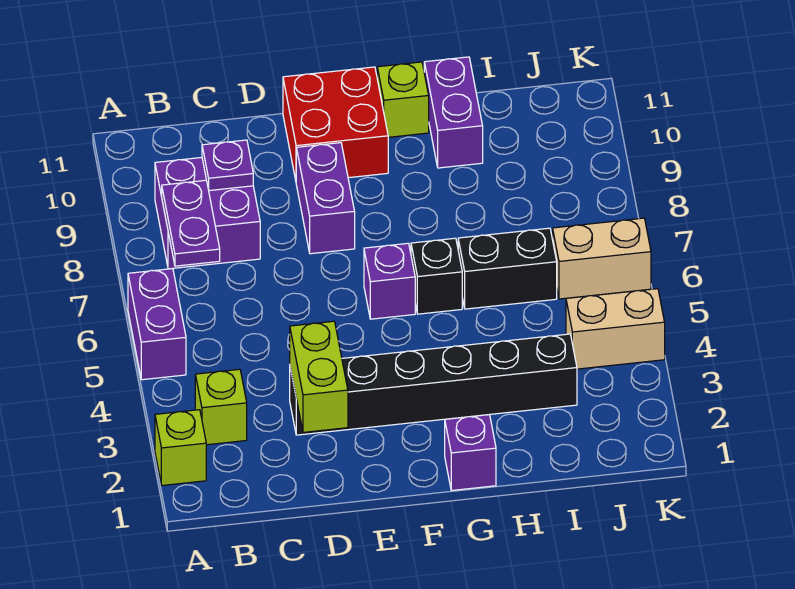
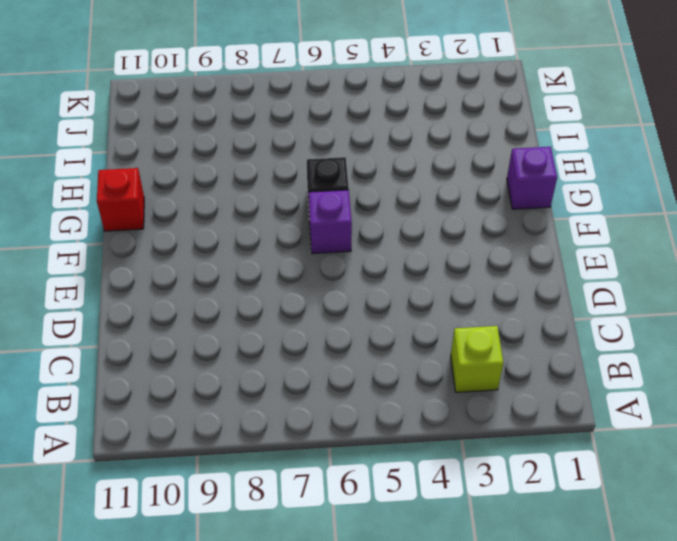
red 1x1 brick [97,168,144,231] -> lime 1x1 brick [377,62,429,137]
none -> lime 1x1 brick [155,410,206,485]
none -> purple 1x2 brick [128,269,186,380]
none -> purple 2x2 brick [155,158,260,269]

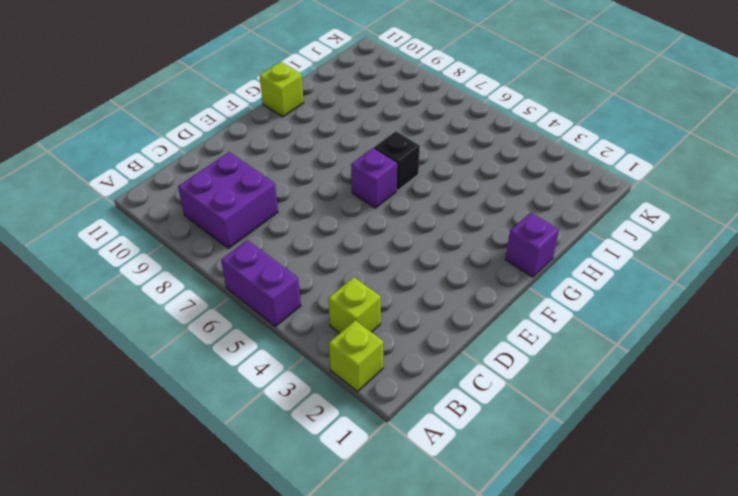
none -> black 1x6 brick [290,334,577,435]
none -> purple 1x2 brick [296,143,355,254]
none -> red 2x2 brick [283,67,388,180]

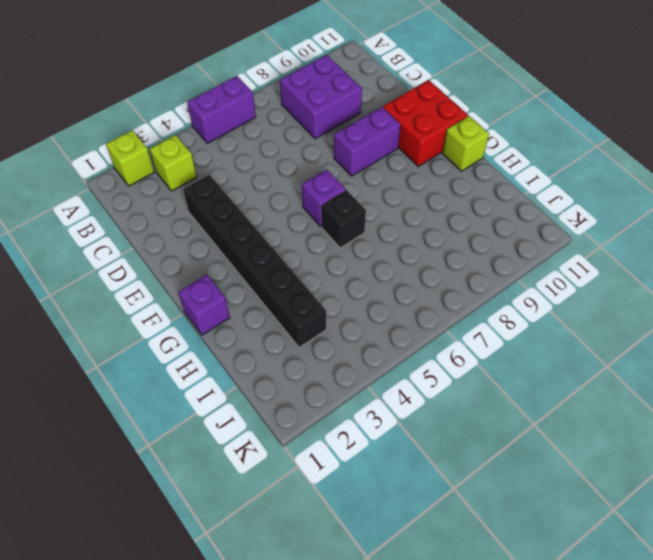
none -> black 1x2 brick [458,228,557,309]
none -> purple 1x2 brick [424,57,483,168]
none -> tan 1x2 brick [566,289,665,369]

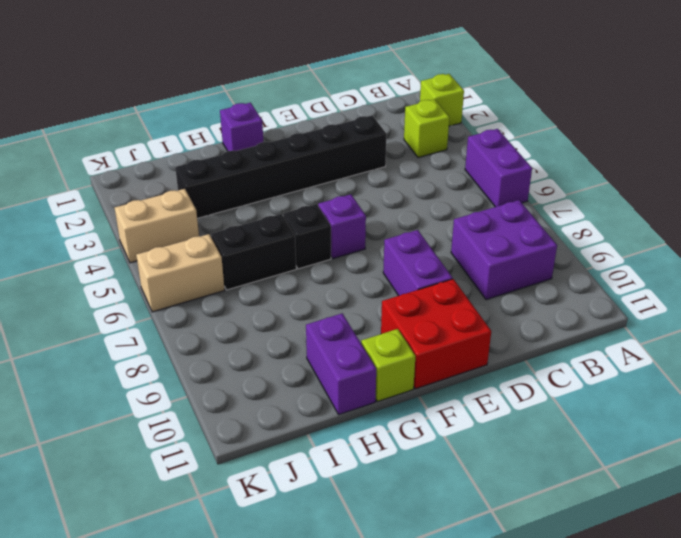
none -> purple 1x2 plate [162,180,220,266]
none -> purple 1x1 plate [202,140,253,191]
none -> lime 1x2 brick [290,321,348,432]

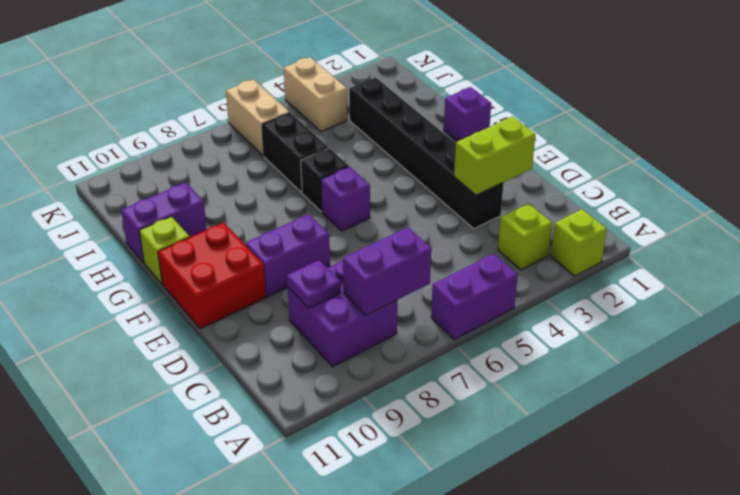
purple 1x2 brick [343,227,431,315] -> purple 1x2 plate [162,180,220,266]

